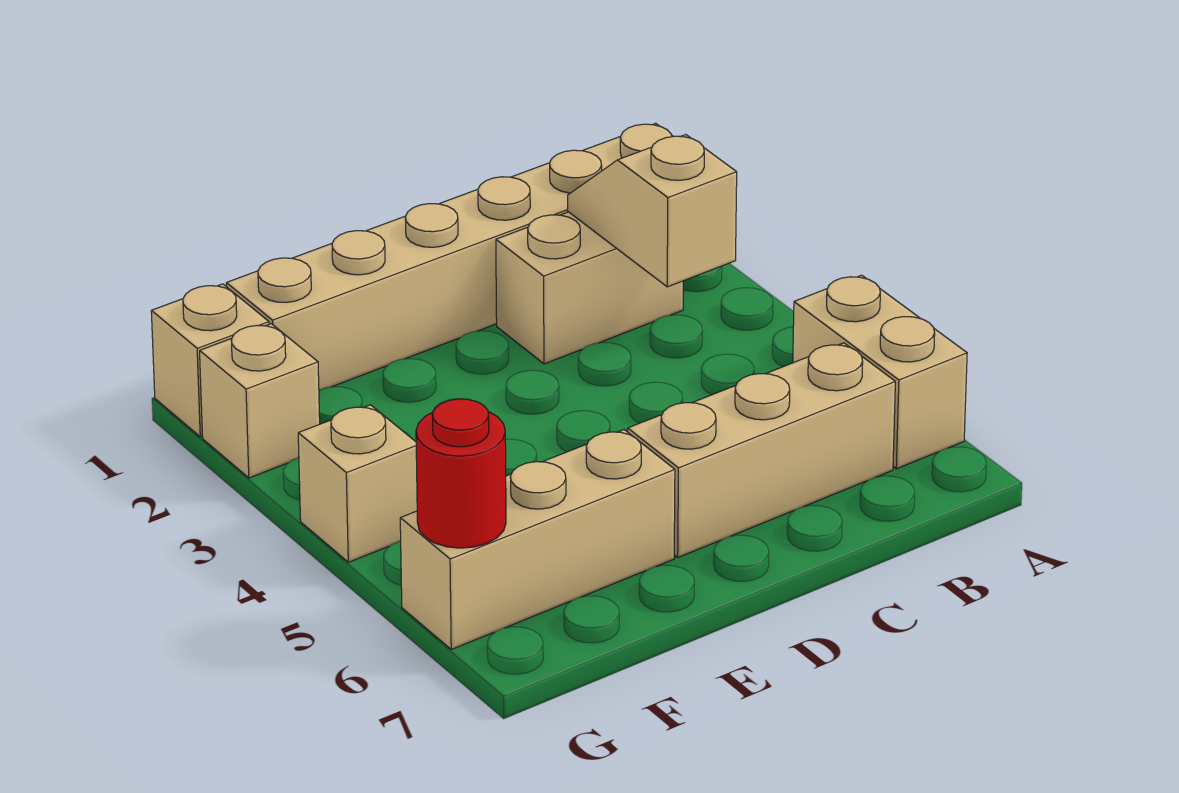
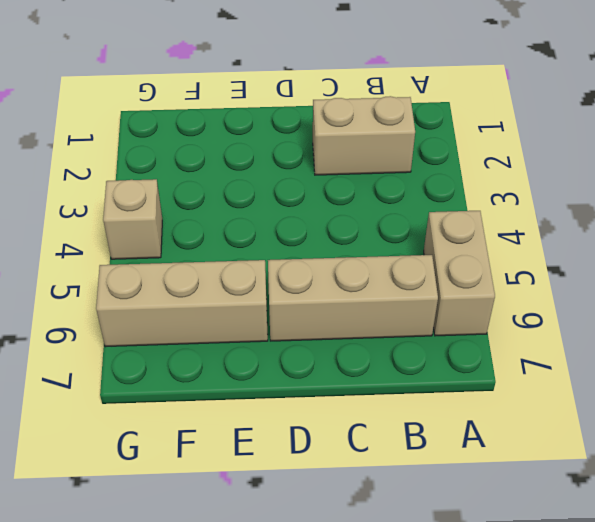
none -> tan 1x6 brick [226,123,673,390]
none -> tan 1x1 brick [151,284,269,437]

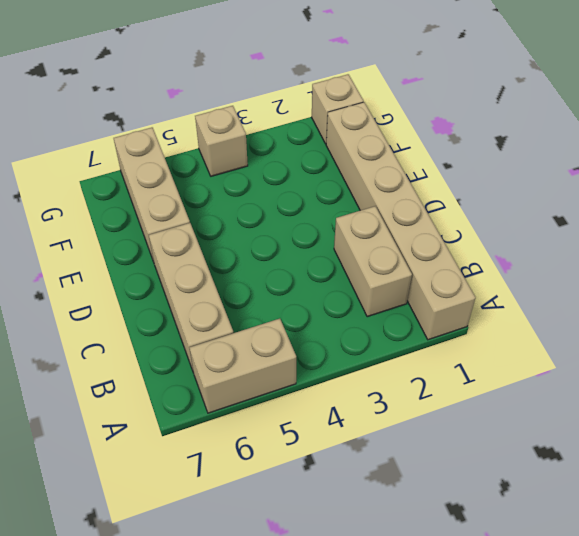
none -> tan 1x1 brick [200,324,320,478]
none -> tan 1x2 slope [568,135,737,287]

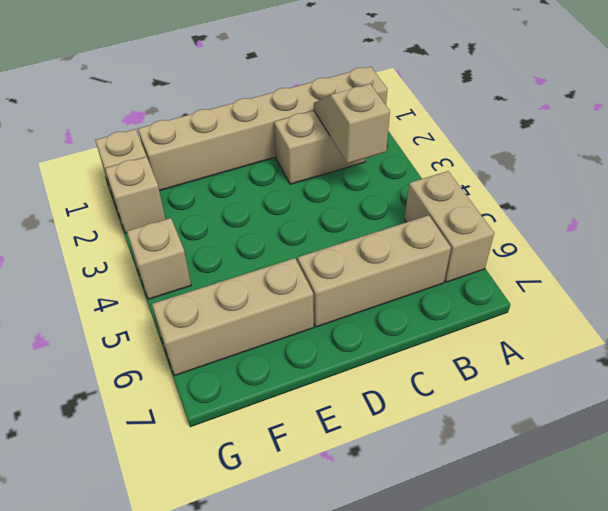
none -> red 1x1 round brick [416,399,506,548]

